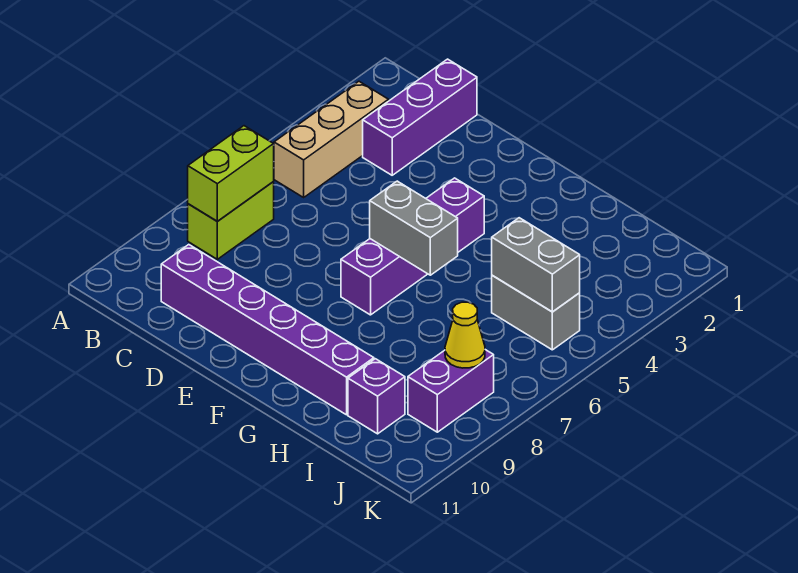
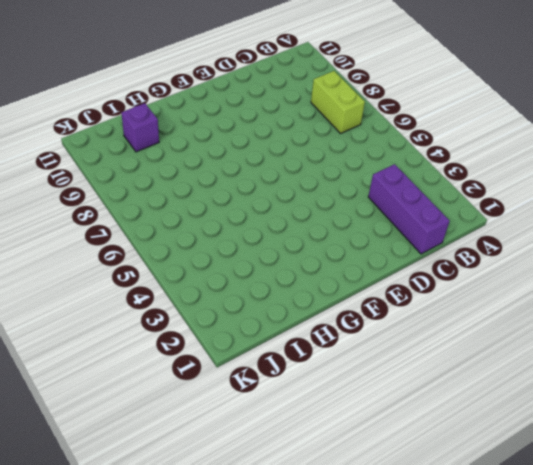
none -> tan 1x3 brick [274,81,389,197]
none -> purple 1x6 brick [161,245,374,415]
none -> purple 1x4 brick [341,178,484,315]

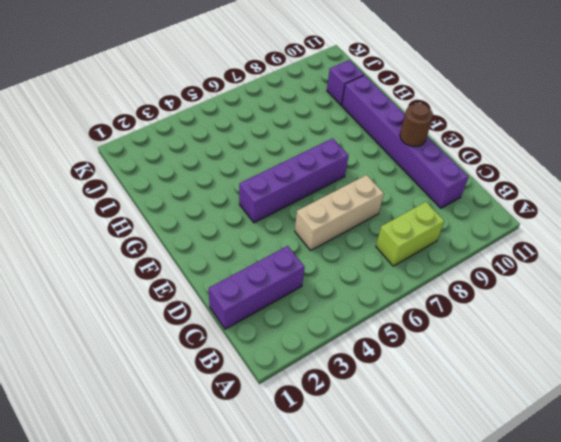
tan 1x3 brick [295,175,384,250] -> tan 1x3 brick moved to [274,81,389,197]
brown 1x1 round brick [400,103,433,147] -> none
none -> grey 1x2 brick [492,275,580,350]
none -> purple 1x2 brick [408,350,494,432]
none -> lime 1x2 brick [188,126,274,221]

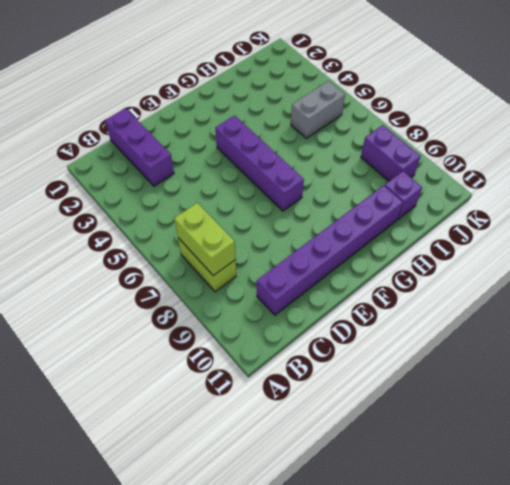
none -> tan 1x3 brick [274,81,389,197]
none -> grey 1x2 brick [370,181,458,275]
none -> grey 1x2 brick [492,218,580,312]

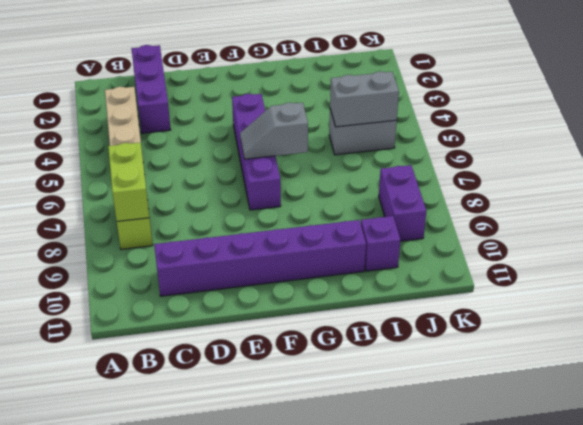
grey 1x2 slope [240,103,308,159] -> grey 1x2 brick [370,181,458,275]
none -> yellow 1x1 cone [445,302,485,368]

